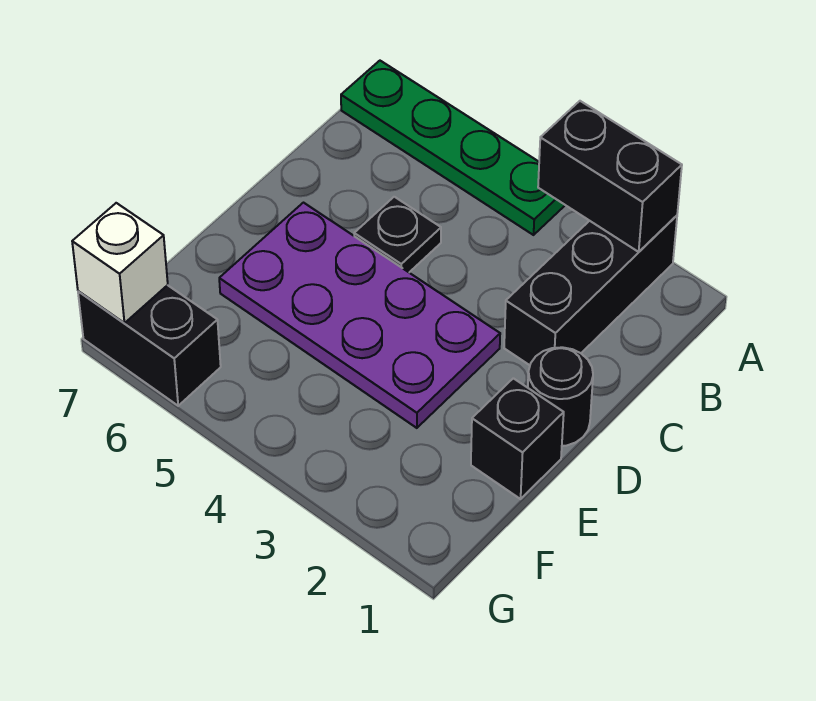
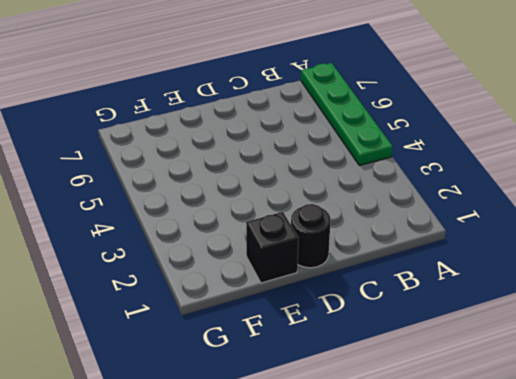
none -> black 1x3 brick [504,216,677,365]
none -> black 1x1 plate [354,197,441,272]

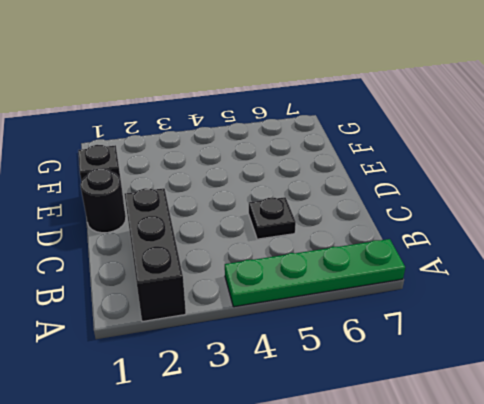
none -> purple 2x4 plate [219,203,500,428]
none -> black 1x2 brick [78,285,221,406]

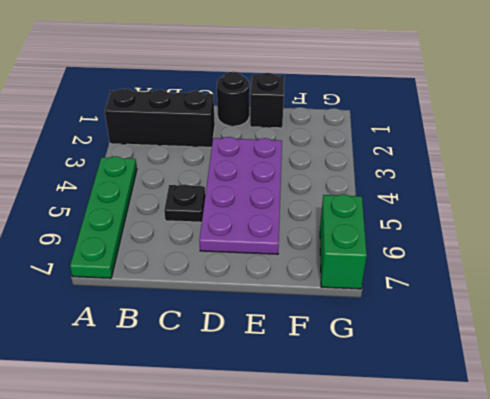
green 1x2 brick [320,194,367,289] -> black 1x2 brick [78,285,221,406]
none -> black 1x2 brick [538,101,682,252]
none -> white 1x1 brick [72,203,168,323]

